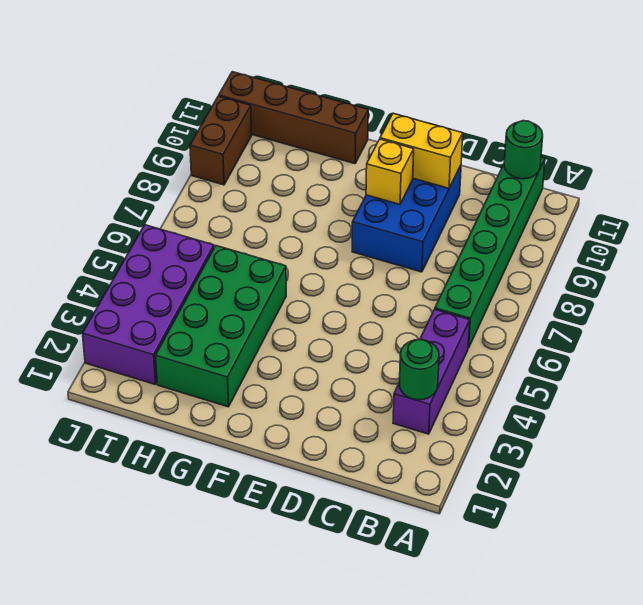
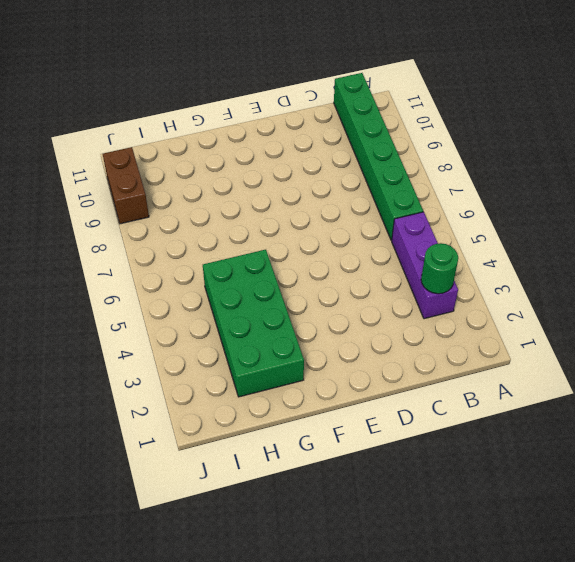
none -> blue 2x3 brick [352,165,461,272]
none -> brown 1x4 brick [219,72,368,164]

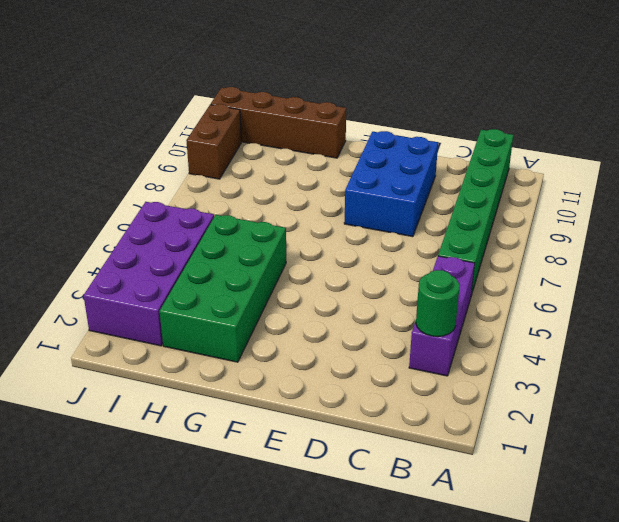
none -> green 1x1 round brick [504,121,543,179]
none -> yellow 1x2 brick [380,114,463,188]

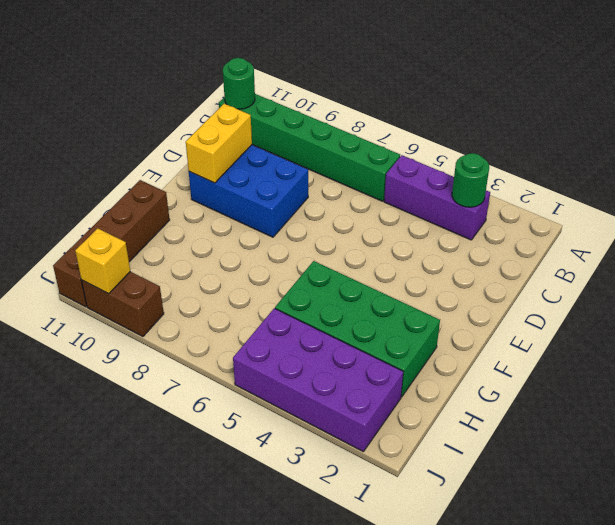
yellow 1x1 brick [75,228,130,294] -> yellow 1x1 brick moved to [366,139,414,204]

